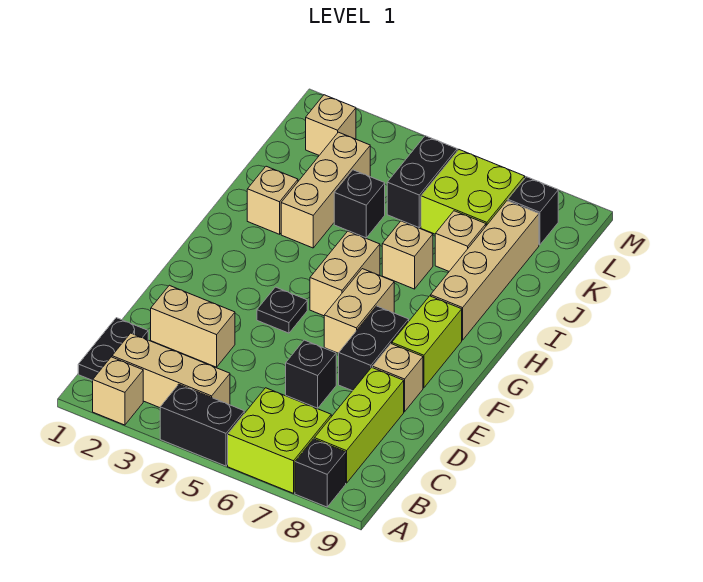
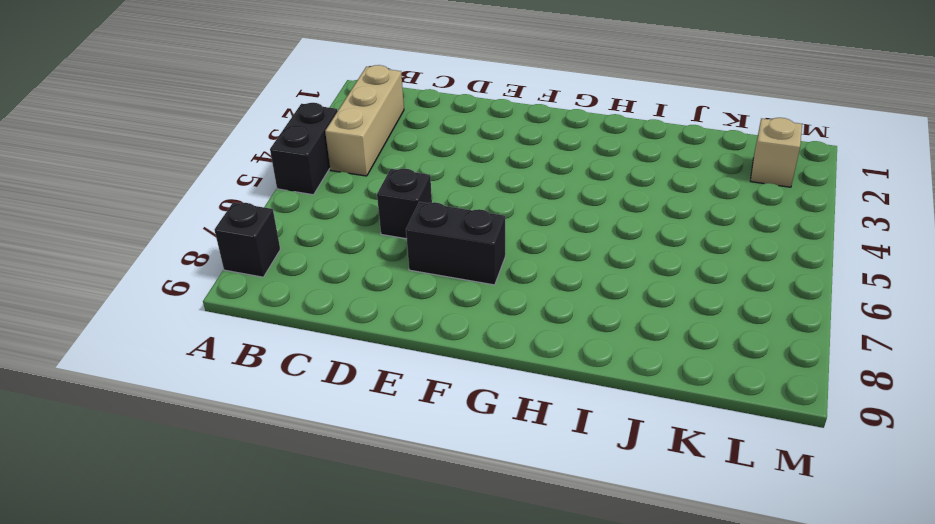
none -> tan 1x1 brick [93,357,143,425]
none -> lime 2x2 brick [228,388,331,493]
none -> black 1x2 plate [78,318,148,380]

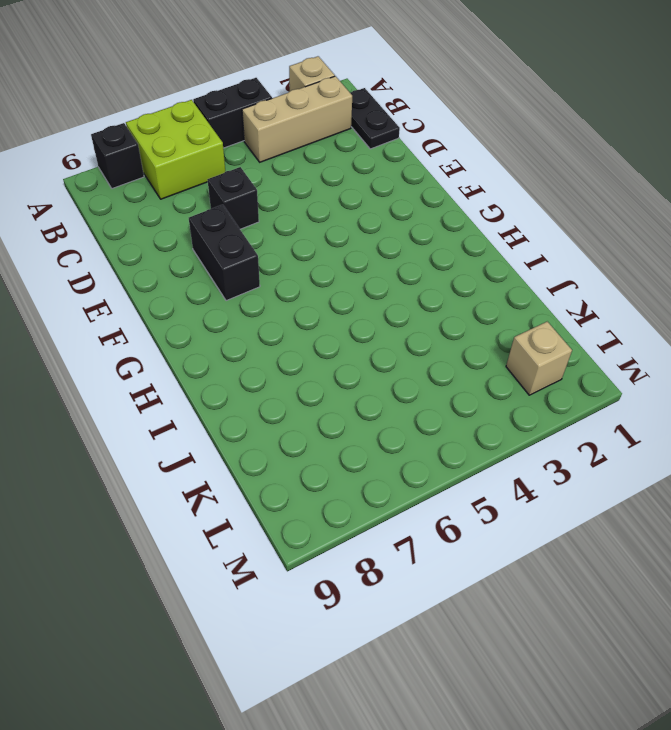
none -> lime 1x3 brick [314,368,404,483]
none -> tan 1x2 brick [151,285,235,367]
none -> tan 1x1 brick [373,344,423,412]

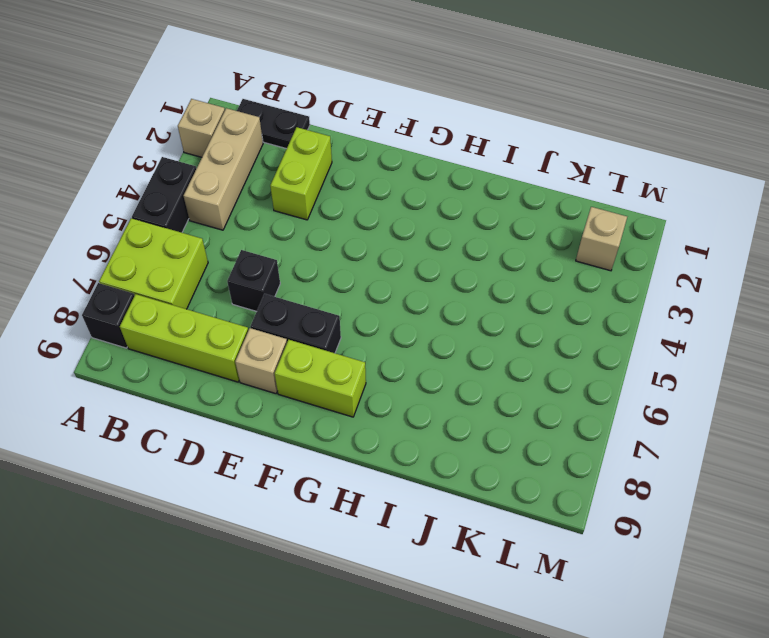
lime 1x2 brick [270,127,332,220] -> tan 1x2 brick [151,285,235,367]
none -> black 1x1 plate [257,287,307,333]
none -> tan 1x2 brick [324,269,394,353]
none -> tan 1x2 brick [310,231,380,316]

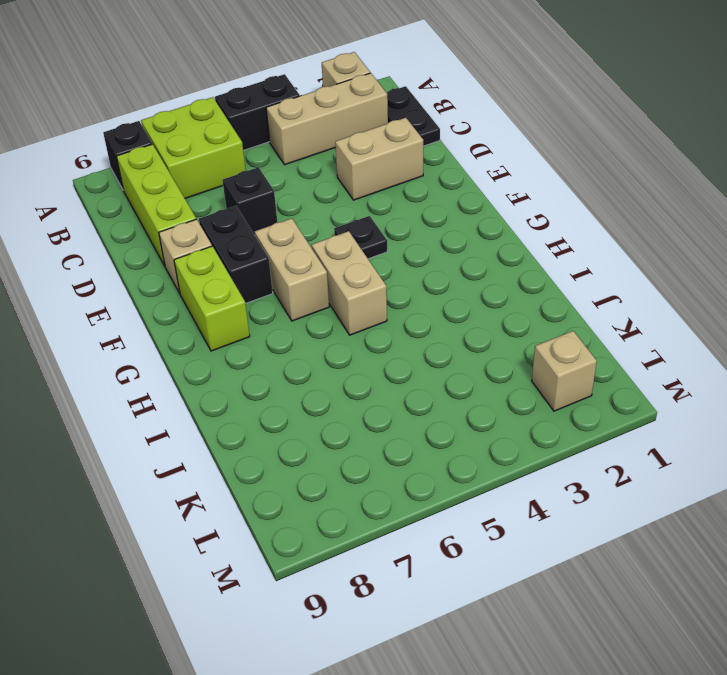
none -> tan 1x4 brick [431,201,539,340]
none -> tan 1x1 brick [247,166,298,234]
none -> tan 1x3 brick [281,132,370,248]

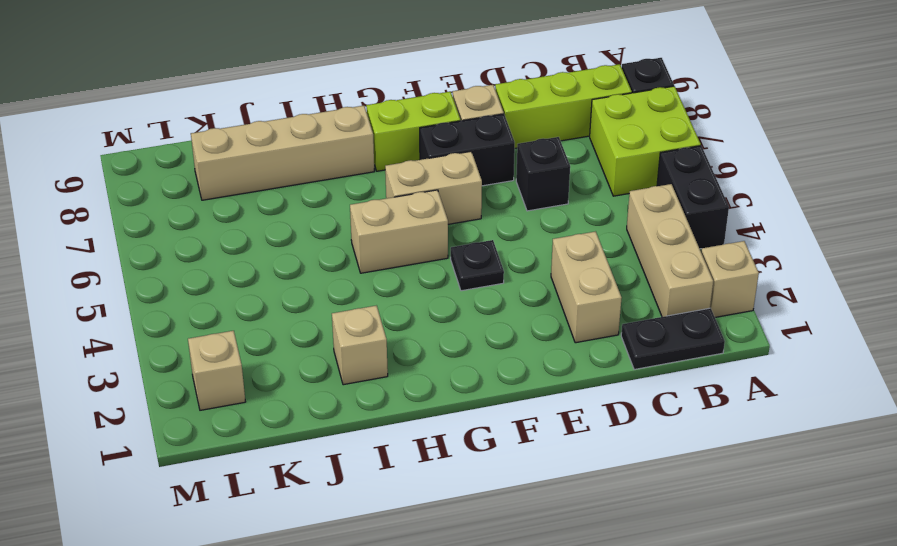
none -> tan 1x3 brick [281,132,370,248]
none -> tan 1x1 brick [382,221,433,289]
none -> black 1x1 brick [334,170,385,238]

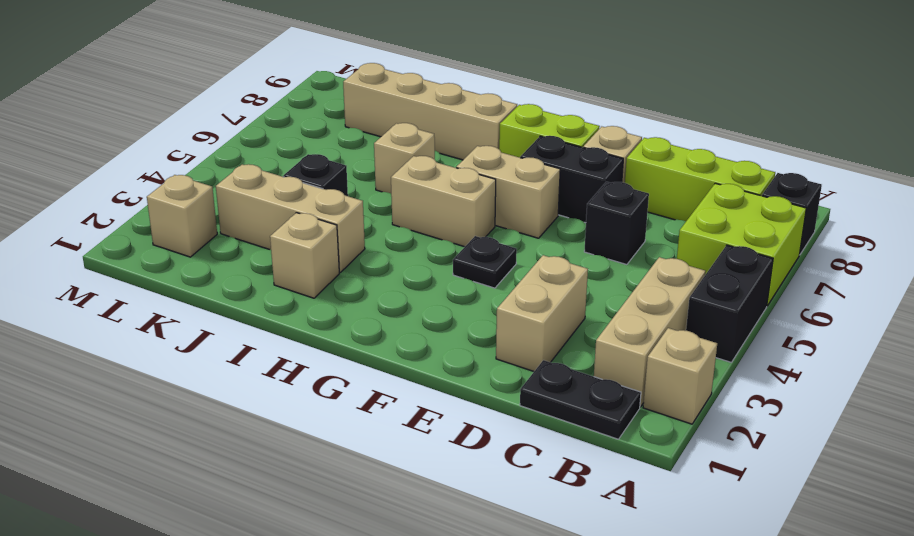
none -> tan 1x1 brick [435,211,486,271]
none -> black 1x2 brick [387,136,457,228]
none -> lime 2x2 brick [421,150,525,234]

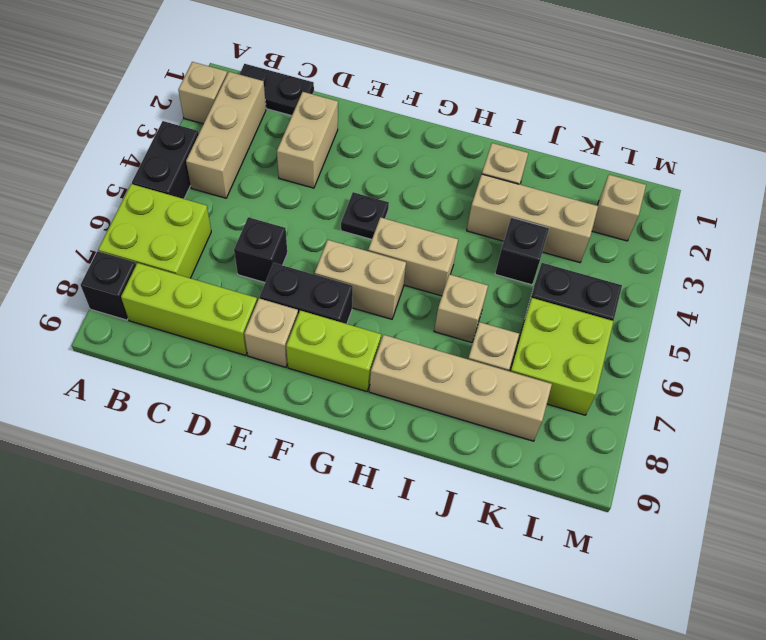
none -> black 1x1 brick [508,177,558,245]

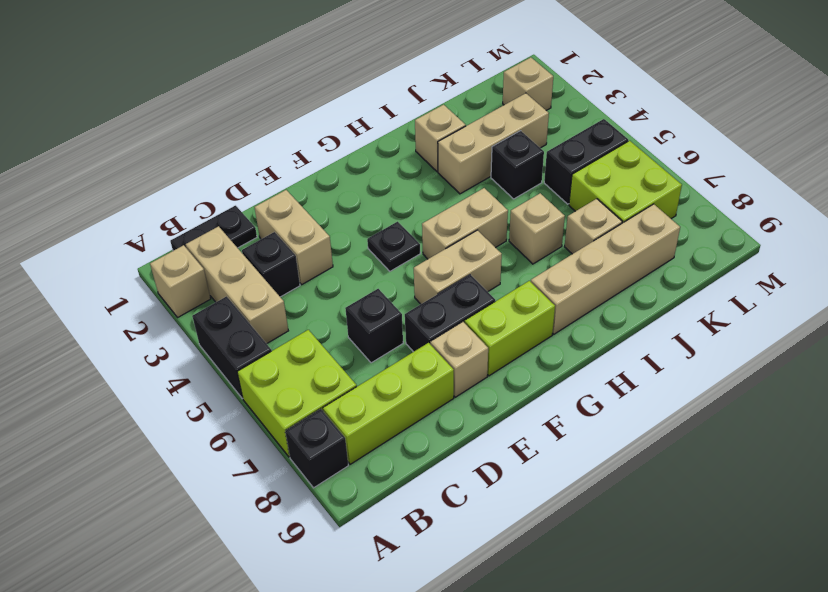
black 1x1 brick [242,232,300,297] -> black 1x1 brick moved to [508,177,558,245]

